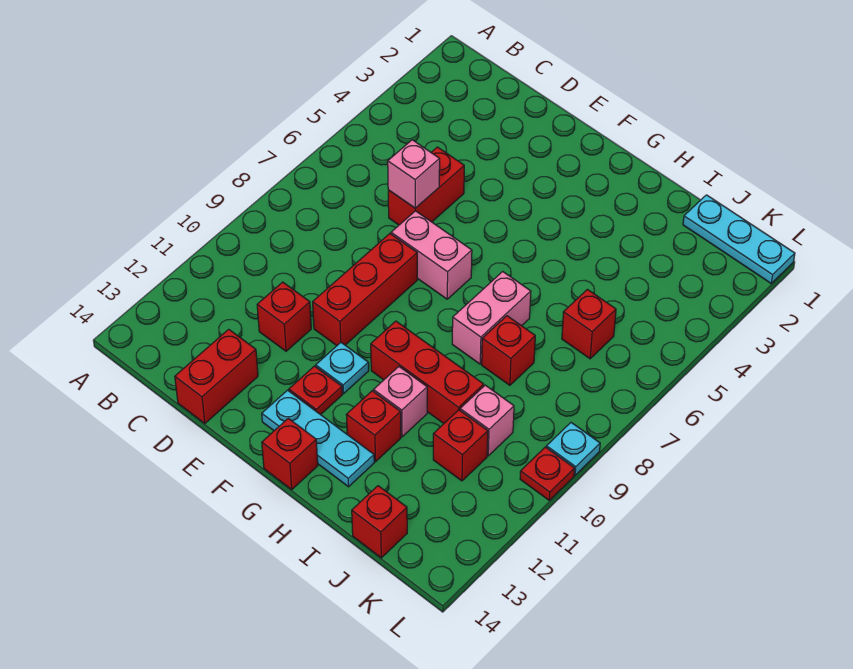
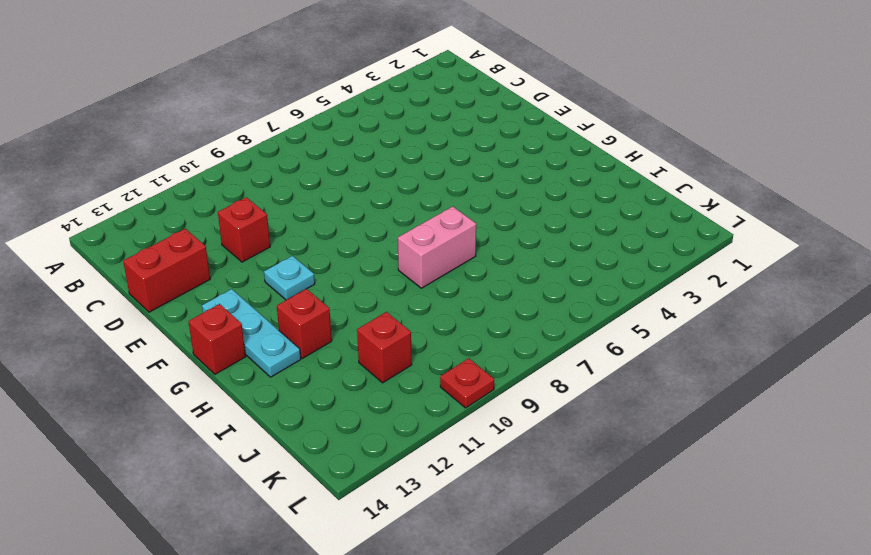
none -> red 1x2 brick [388,147,464,225]
none -> pink 1x2 brick [391,211,472,299]
none -> red 1x3 brick [313,234,417,346]

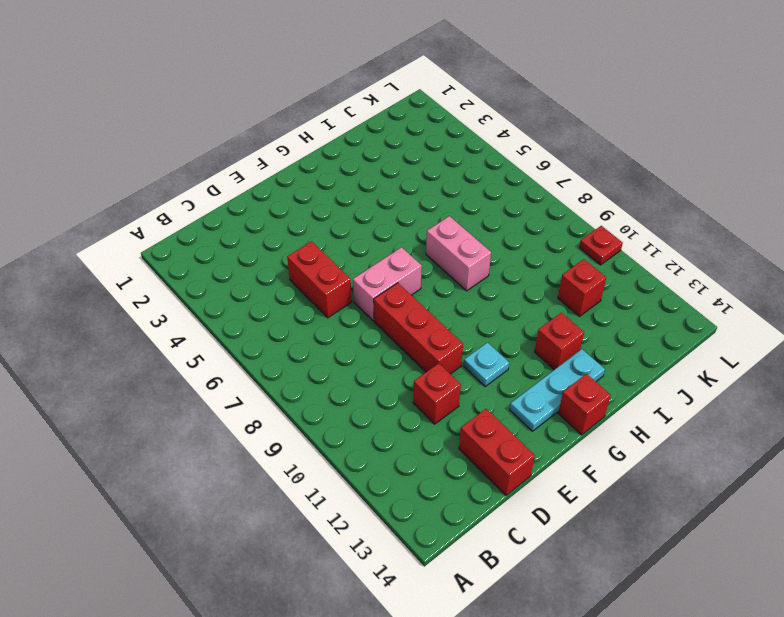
none -> red 1x1 plate [289,366,342,415]
none -> red 1x3 brick [371,321,484,424]
none -> pink 1x1 brick [373,367,427,437]

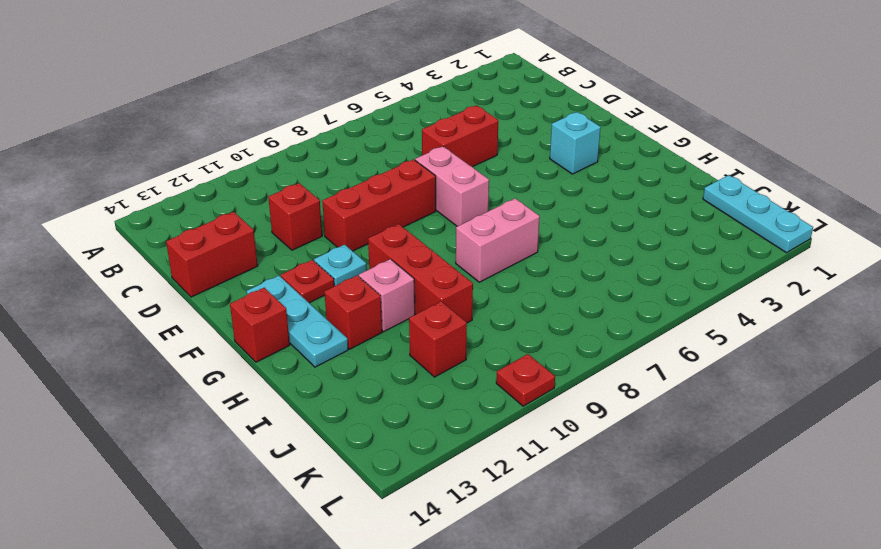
cyan 1x1 brick [550,112,601,174] -> none
none -> red 1x1 brick [482,316,535,385]
none -> red 1x1 brick [562,290,616,359]
none -> pink 1x1 brick [460,385,514,456]

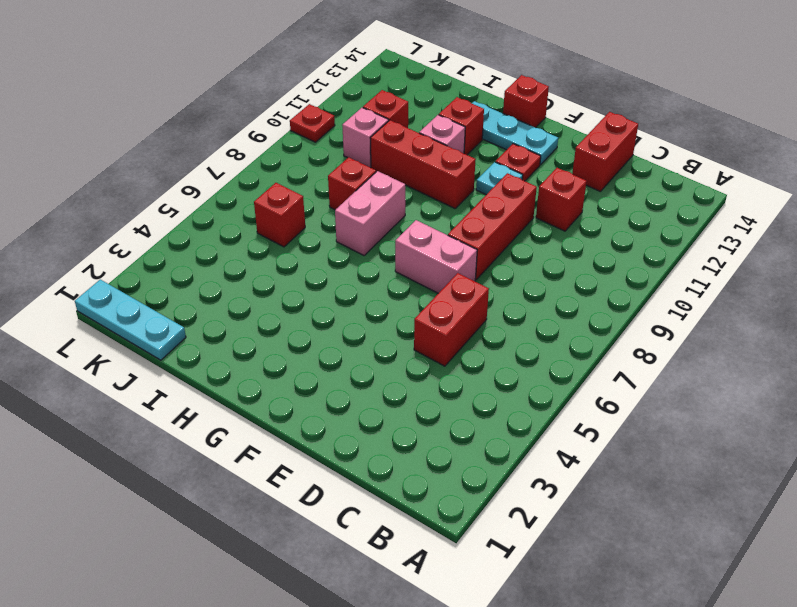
none -> red 1x1 brick [352,486,407,558]
none -> cyan 1x1 plate [546,423,600,475]
none -> pink 1x1 brick [388,140,440,208]

